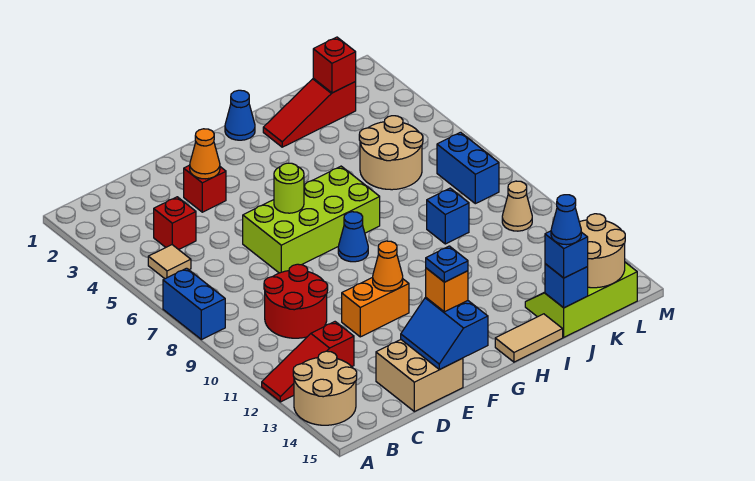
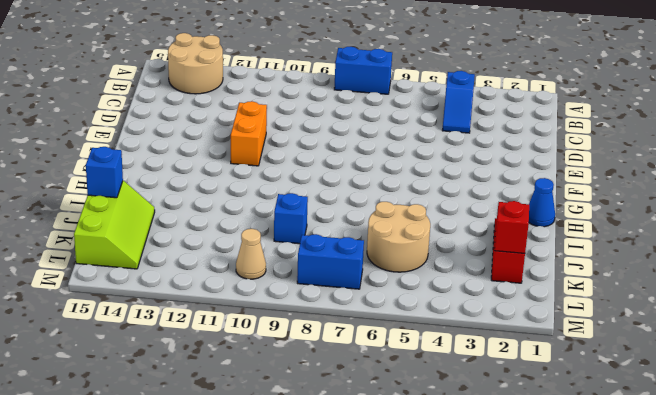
blue 1x2 slope [442,71,475,133] -> red 1x1 brick [154,197,196,250]
none -> red 1x3 slope [262,322,354,402]
none -> tan 1x1 tile [148,245,191,279]
none -> red 2x2 round brick [264,264,328,338]
none -> tan 2x2 brick [376,340,463,412]

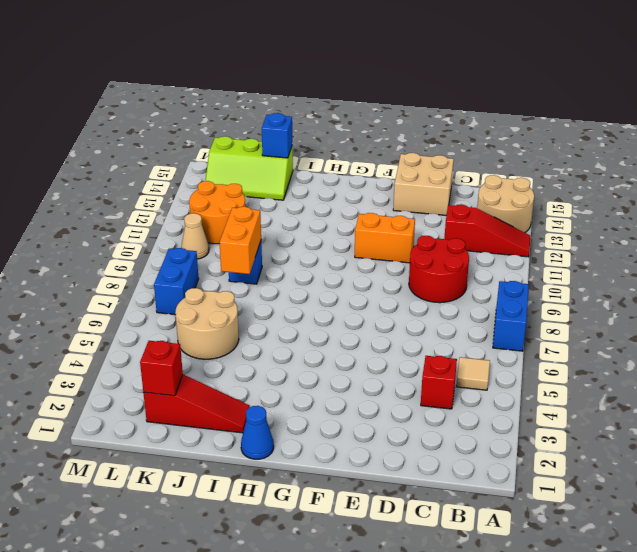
orange 1x2 brick [220,207,261,274] -> none
orange 2x2 round brick [189,181,245,244] -> none
none -> red 1x1 brick [184,165,226,212]
none -> lime 2x4 brick [243,166,380,273]
none -> blue 1x1 cone [338,212,368,262]
none -> tan 1x2 tile [495,314,563,362]

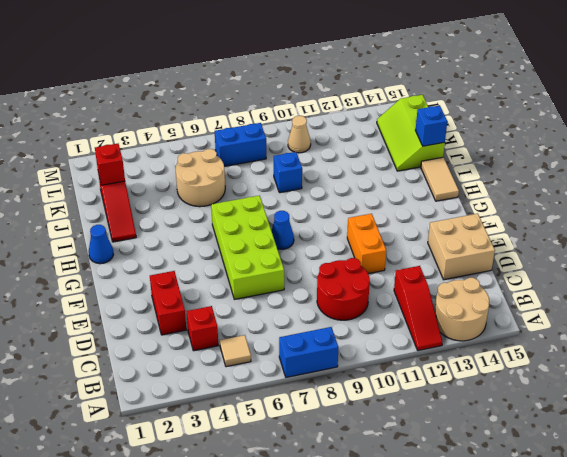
red 1x2 brick [150,271,186,335] -> red 1x1 brick [184,165,226,212]
none -> orange 1x1 cone [190,129,220,179]
none -> blue 2x2 slope [401,298,488,370]
none -> lime 1x1 round brick [274,163,304,213]
none -> orange 1x1 cone [373,241,403,291]

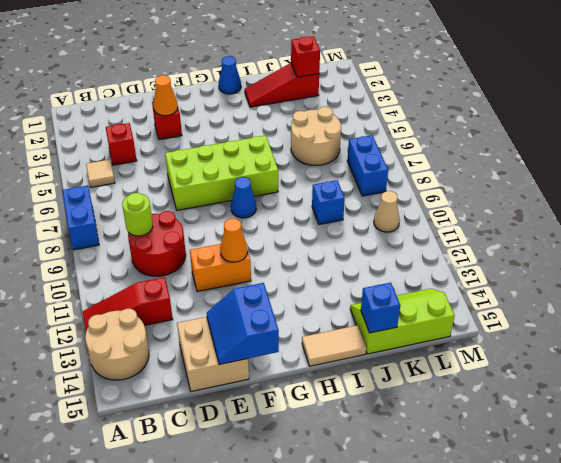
lime 1x1 round brick [122,193,153,236] -> lime 1x1 round brick moved to [274,163,304,213]
none -> tan 2x2 round brick [579,214,625,288]
none -> orange 1x1 brick [426,268,468,312]
none -> blue 1x1 brick [545,231,588,278]
none -> blue 1x1 plate [426,246,468,282]

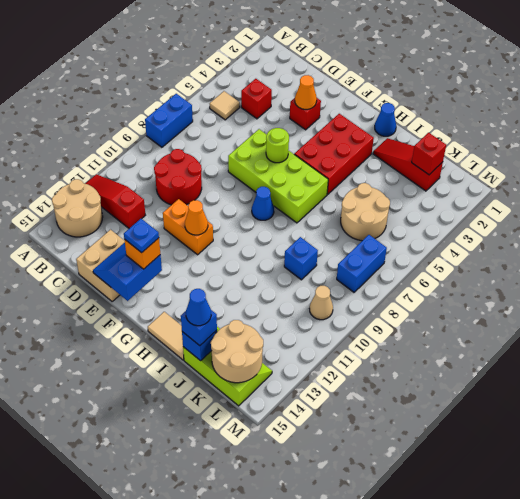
red 2x3 brick [294,114,374,194] -> none

